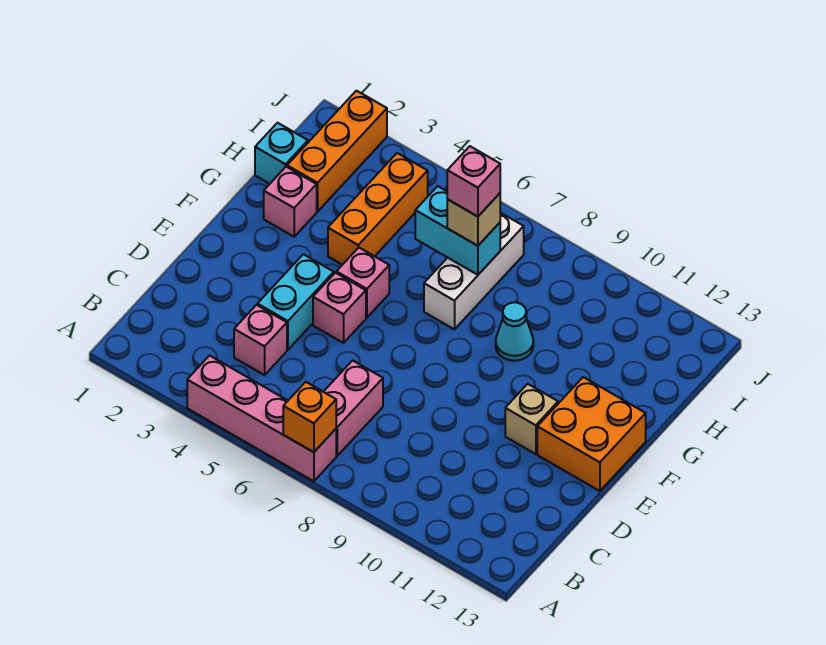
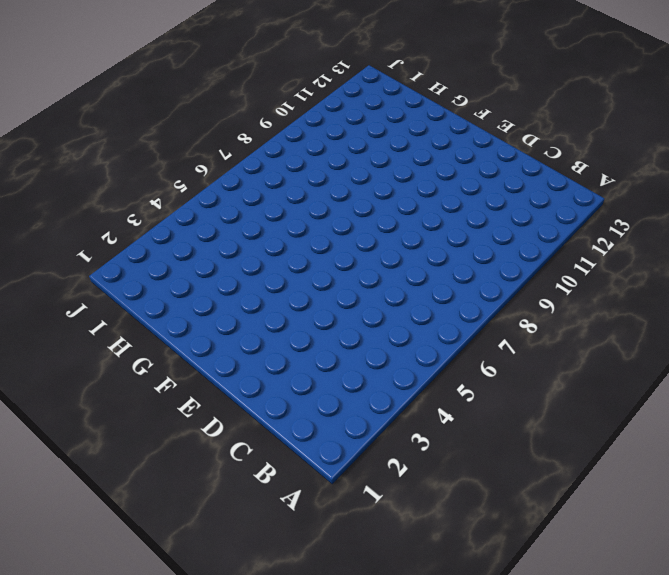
none -> pink 1x4 brick [187,356,336,481]
none -> pink 1x2 brick [324,360,383,456]
none -> pink 1x1 brick [234,305,287,375]

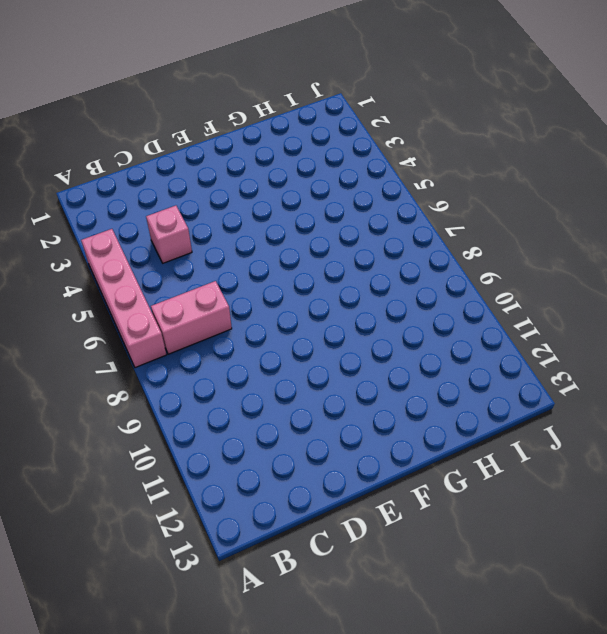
none -> cyan 1x2 brick [258,254,334,350]
none -> pink 1x1 brick [313,273,366,343]
none -> tan 1x1 brick [505,384,558,454]

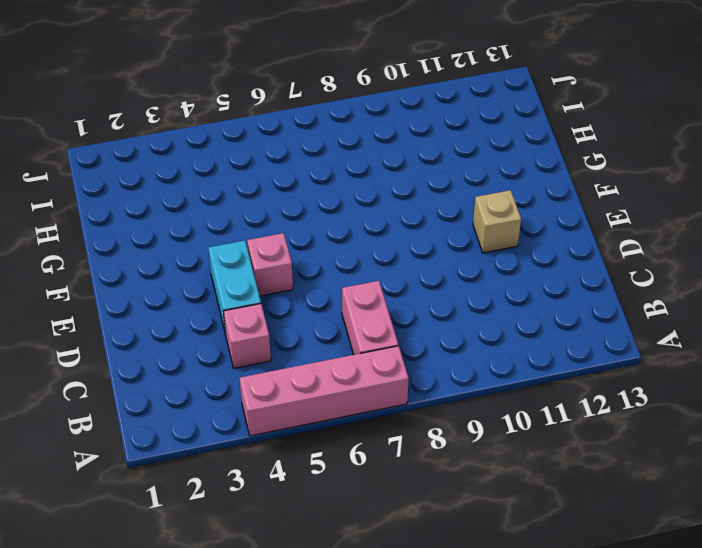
none -> orange 2x2 brick [537,377,646,491]
none -> pink 1x1 brick [336,248,389,318]
none -> pink 1x1 brick [264,167,317,237]

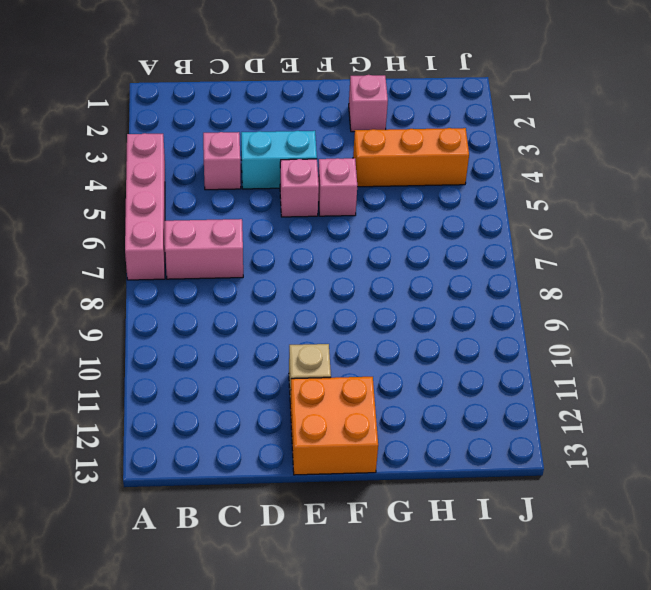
none -> white 1x3 brick [424,213,524,329]
none -> cyan 1x1 cone [496,302,533,361]
none -> cyan 1x1 brick [255,123,308,184]

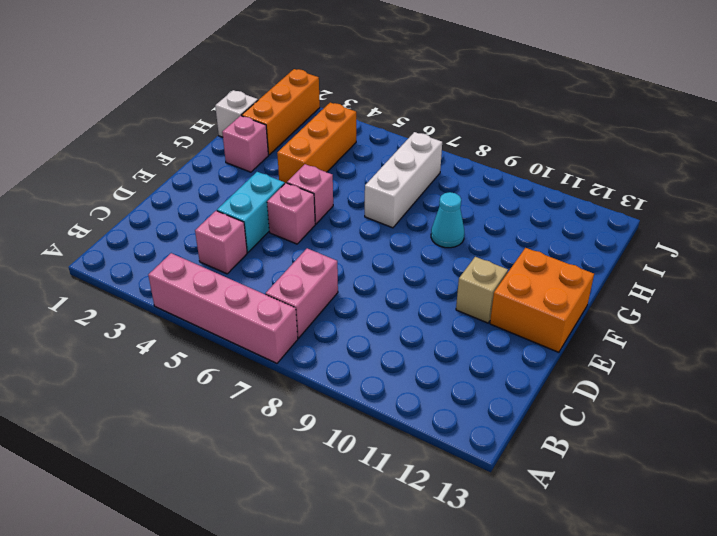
white 1x1 brick [215,90,258,137] -> cyan 1x1 brick [255,123,308,184]
none -> orange 1x1 brick [283,382,336,452]
none -> cyan 1x2 brick [415,186,500,275]
none -> tan 1x1 brick [447,193,501,246]

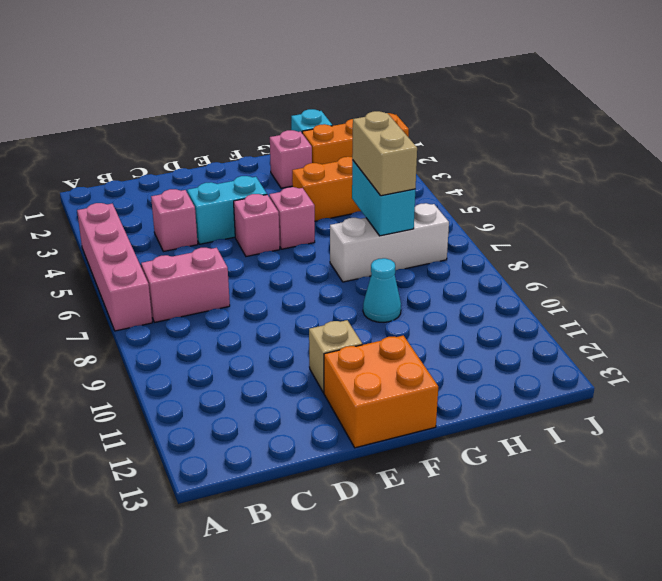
tan 1x2 brick [352,111,417,196] -> tan 1x1 brick [447,193,501,246]
none -> orange 1x1 brick [283,382,336,452]
none -> pink 1x1 brick [447,146,500,217]

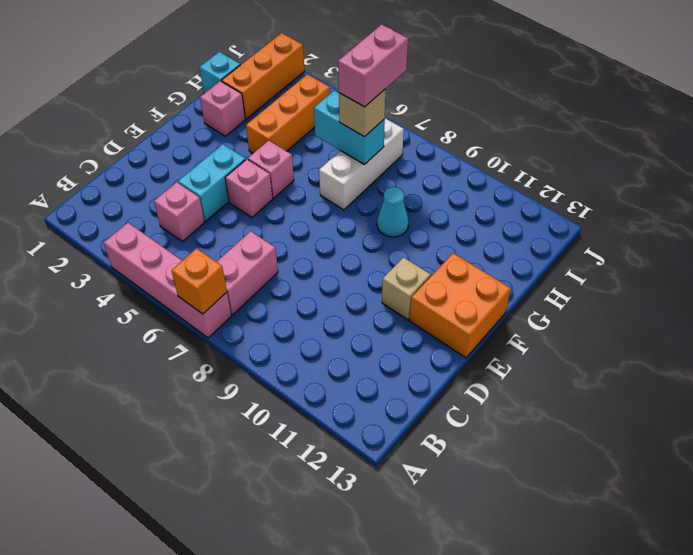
pink 1x2 brick [338,25,408,107] -> pink 1x1 brick [447,146,500,217]

